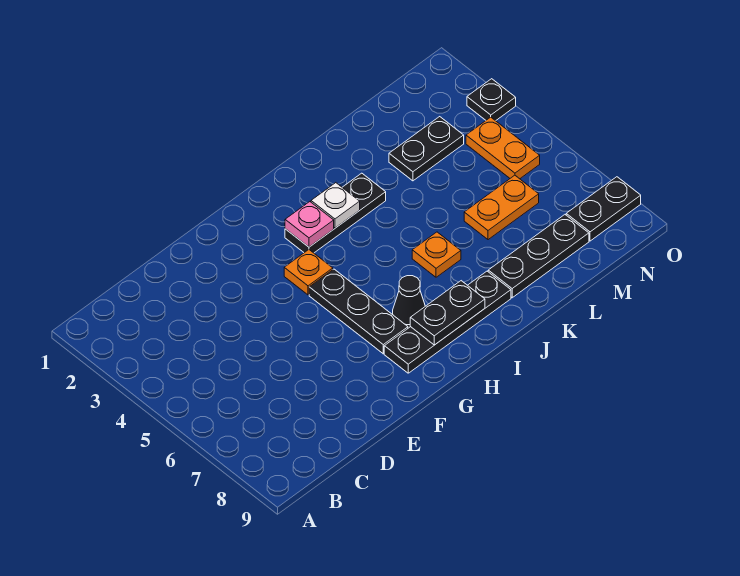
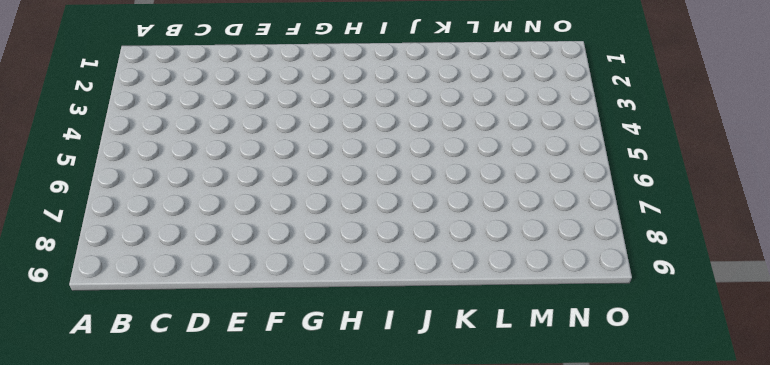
none -> orange 1x1 plate [284,250,333,295]
none -> black 1x3 plate [309,269,408,354]
none -> black 1x4 plate [384,271,511,373]

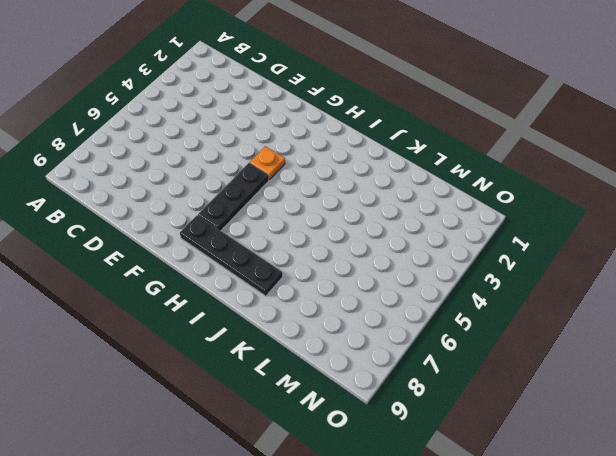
none -> black 1x3 plate [285,173,386,253]
none -> black 1x1 cone [393,276,425,328]
none -> orange 1x1 plate [412,232,461,277]

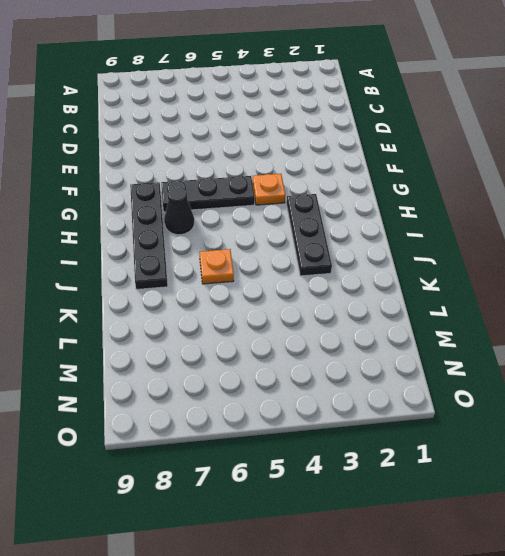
none -> black 1x3 plate [488,215,589,298]
none -> black 1x2 plate [389,117,464,181]
none -> orange 1x2 plate [464,175,539,240]

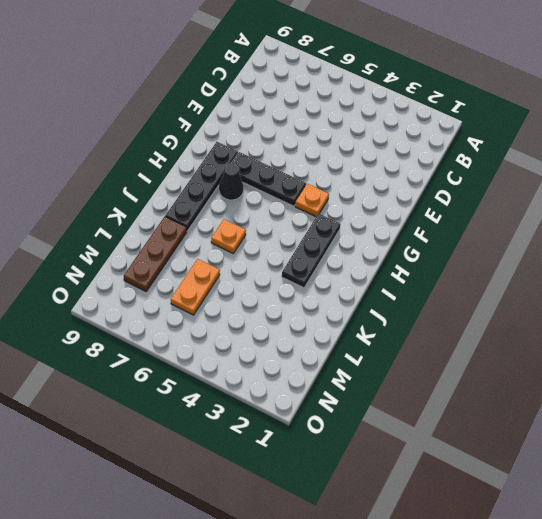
brown 1x3 plate [124,217,187,291] -> black 1x3 plate [488,215,589,298]
none -> black 1x2 plate [389,117,464,181]
none -> orange 1x2 plate [466,117,540,179]
none -> black 1x2 plate [566,177,641,241]

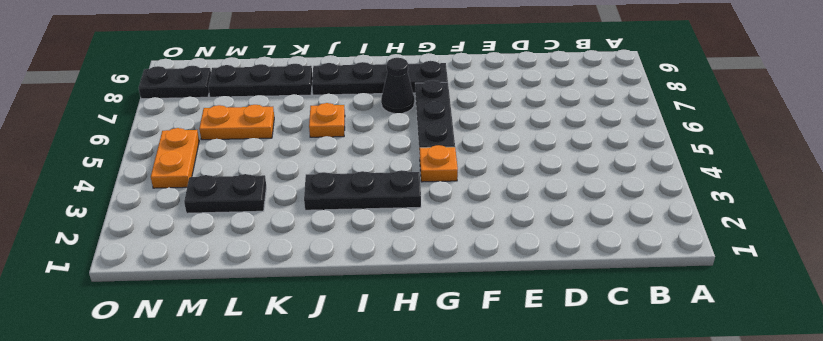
none -> black 1x1 plate [467,79,516,121]
none -> pink 1x1 plate [285,202,334,247]
none -> black 1x2 plate [410,281,485,345]

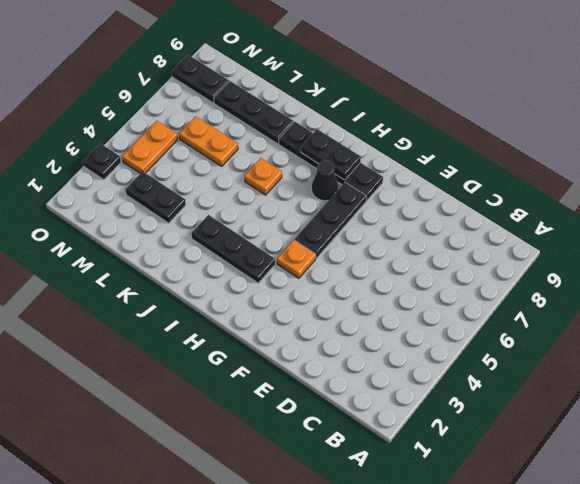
none -> pink 1x1 plate [285,202,334,247]
none -> white 1x1 plate [311,183,360,228]

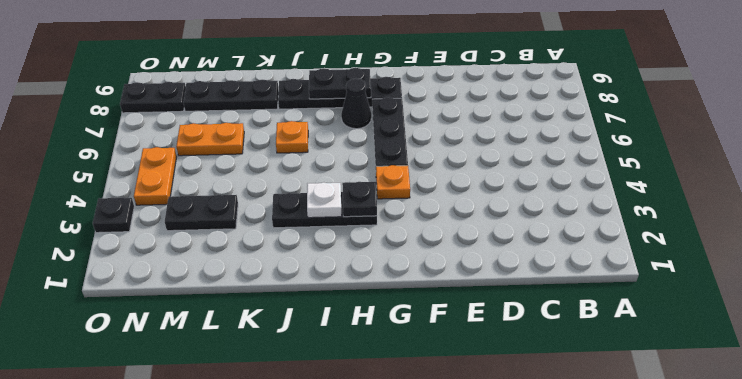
black 1x1 plate [342,182,377,217] -> pink 1x1 plate [285,202,334,247]

